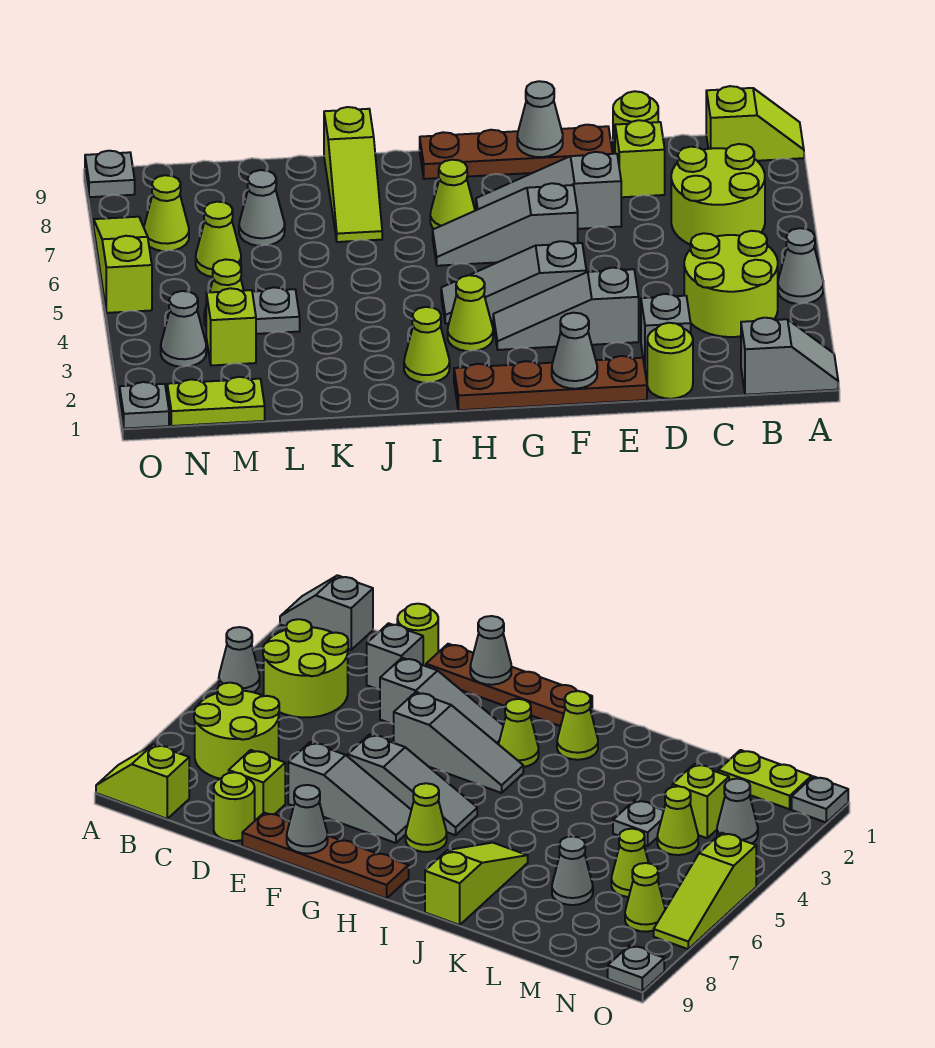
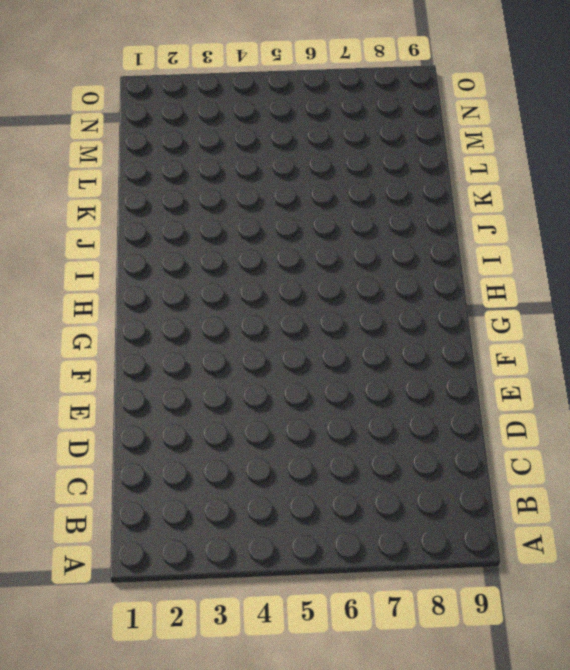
none -> grey 1x2 slope [741,318,838,395]
none -> grey 1x1 cone [778,228,823,304]
none -> lime 1x2 slope [706,86,804,161]
none -> lime 2x2 round brick [684,231,778,337]

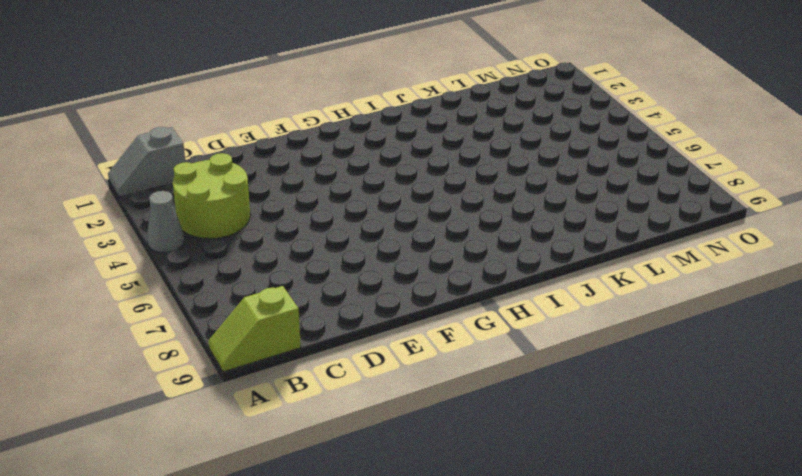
none -> lime 2x2 round brick [671,144,765,245]
none -> lime 1x1 round brick [647,323,693,399]
none -> grey 1x1 brick [641,294,691,371]
none -> lime 1x1 brick [615,120,665,197]

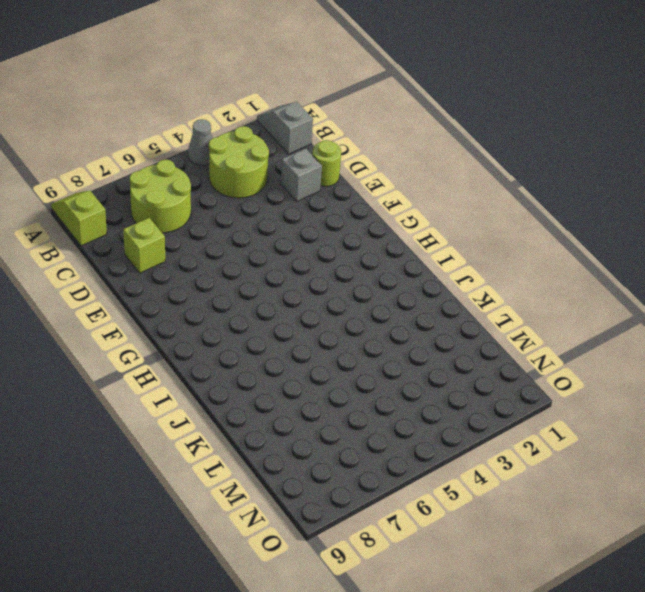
none -> lime 1x1 round brick [613,91,658,154]
none -> brown 1x4 plate [454,356,647,410]
none -> grey 1x3 slope [493,268,639,350]
none -> grey 1x3 slope [476,152,621,229]

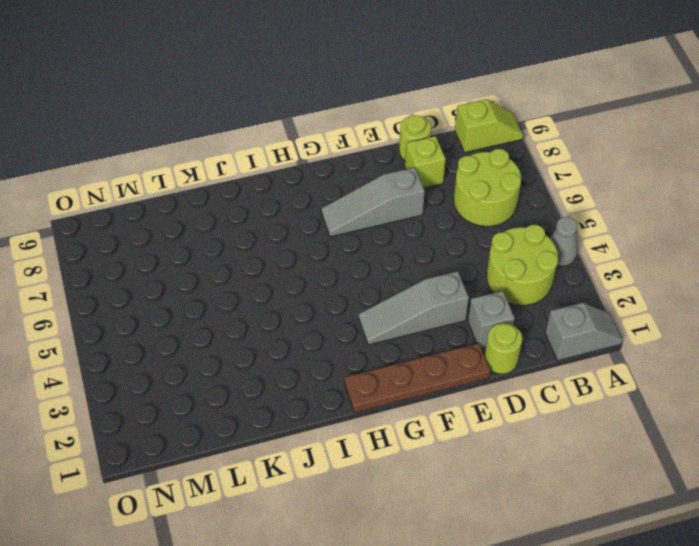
none -> brown 1x4 plate [420,125,613,179]
none -> grey 1x3 slope [441,241,586,324]
none -> grey 1x3 slope [433,183,578,266]
none -> lime 1x1 cone [448,275,493,351]

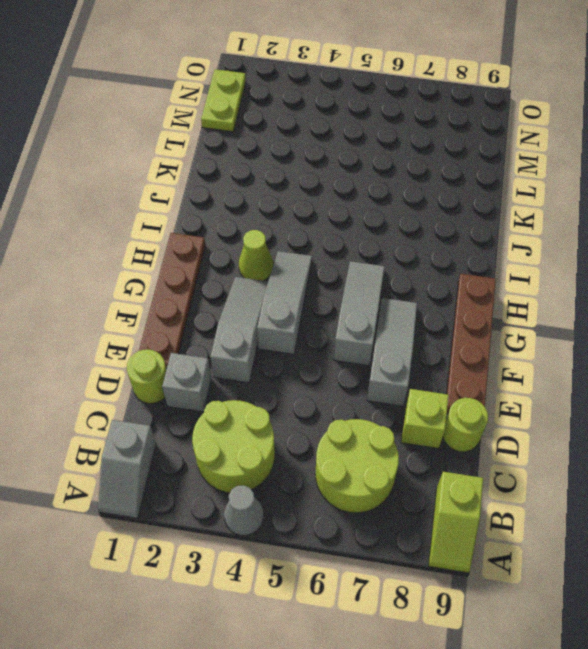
none -> lime 1x1 cone [430,160,475,229]
none -> lime 1x1 cone [404,307,450,383]
none -> lime 1x3 slope [324,107,382,242]
none -> grey 1x1 plate [252,287,300,334]

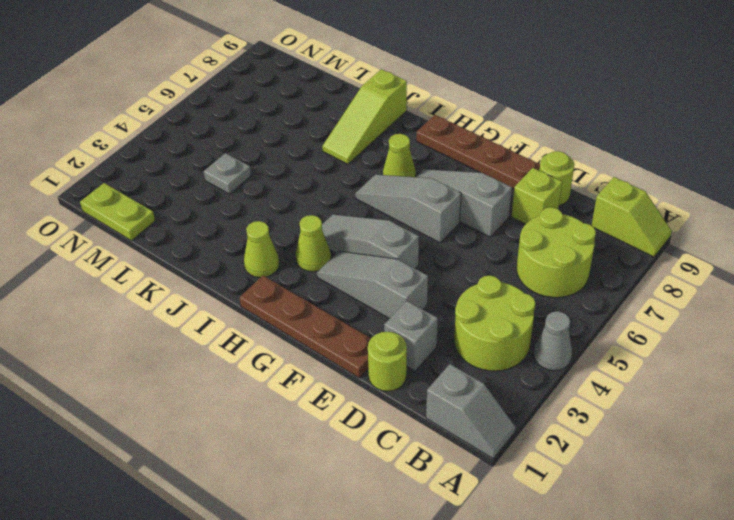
none -> grey 1x1 cone [239,170,285,246]
none -> lime 1x1 brick [206,288,256,366]
none -> lime 1x1 cone [204,259,244,326]
none -> lime 1x1 cone [196,202,241,277]

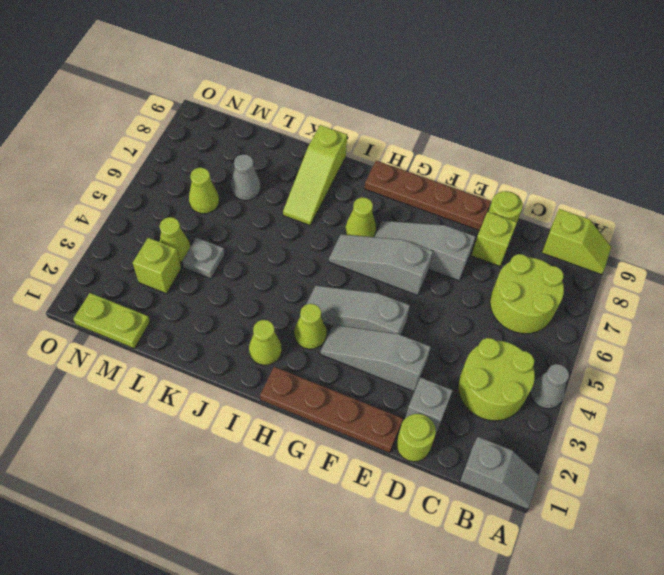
none -> grey 1x1 cone [161,291,206,367]
none -> lime 1x1 cone [144,175,189,251]
none -> grey 1x1 plate [120,382,169,429]
none -> lime 1x3 slope [94,217,152,313]

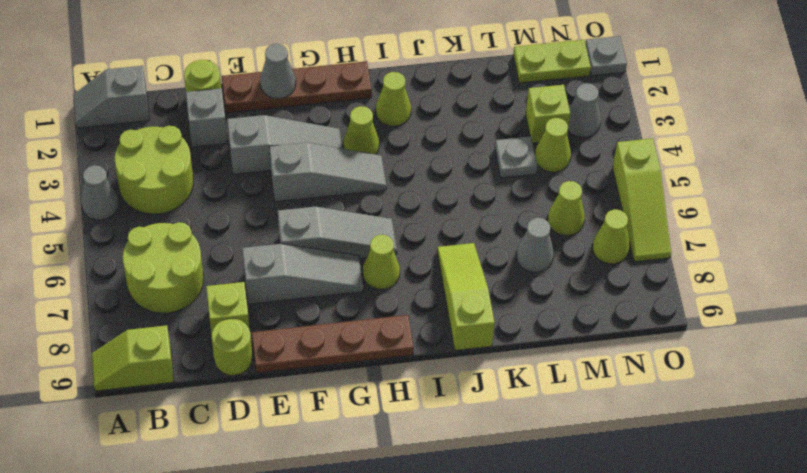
none -> grey 1x1 plate [85,151,135,197]
none -> grey 1x1 cone [517,81,563,157]

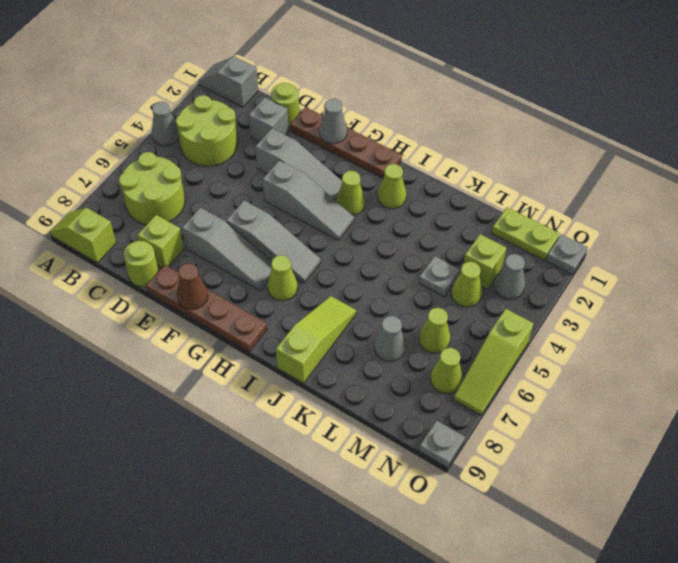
brown 1x1 cone [177,263,208,309] -> grey 1x1 cone [517,81,563,157]

